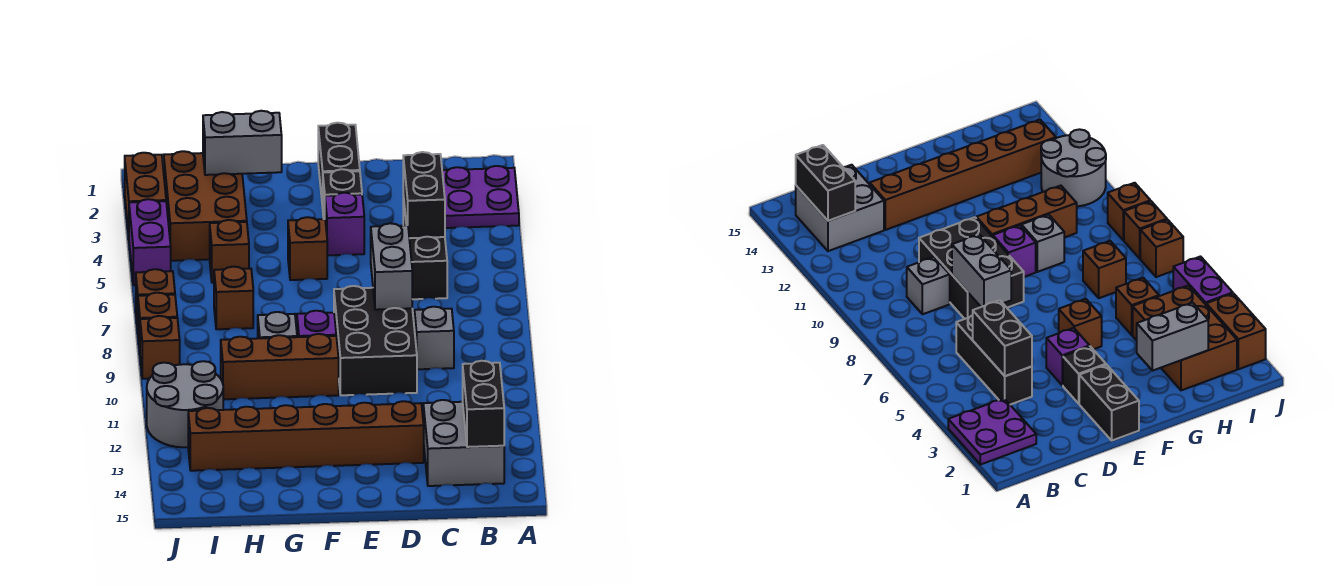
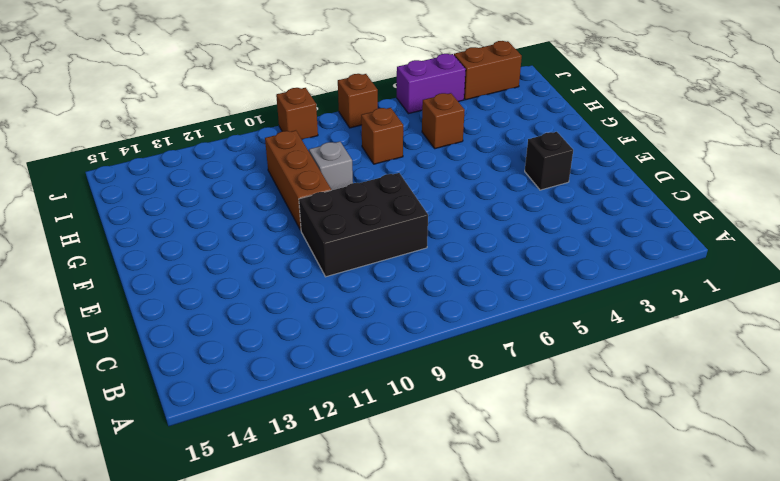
none -> purple 2x2 plate [442,166,519,228]
none -> grey 2x2 brick [423,400,504,486]
none -> black 1x3 brick [403,196,447,299]

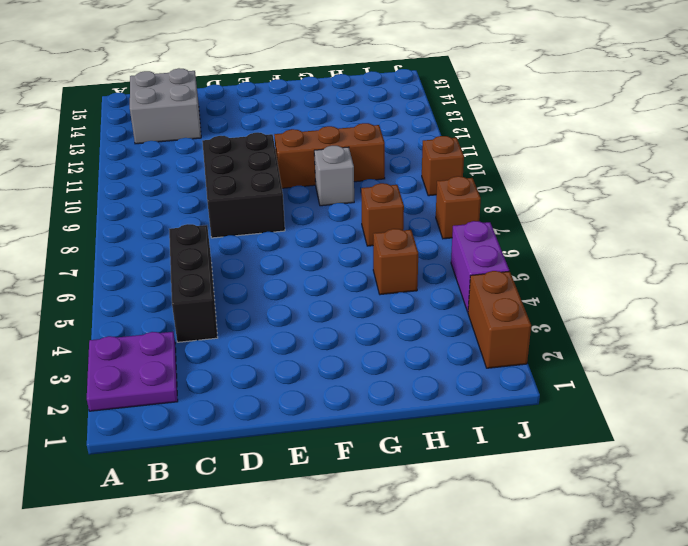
none -> grey 1x1 brick [414,307,454,369]
none -> brown 1x6 brick [188,401,424,471]
none -> black 1x2 brick [318,123,360,208]

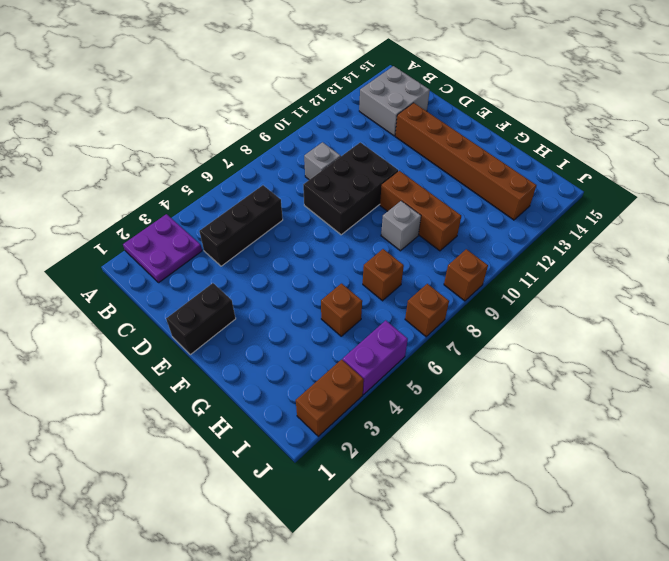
none -> black 1x1 brick [323,169,362,219]
none -> purple 1x1 brick [325,193,364,255]
none -> brown 1x1 brick [288,217,327,280]

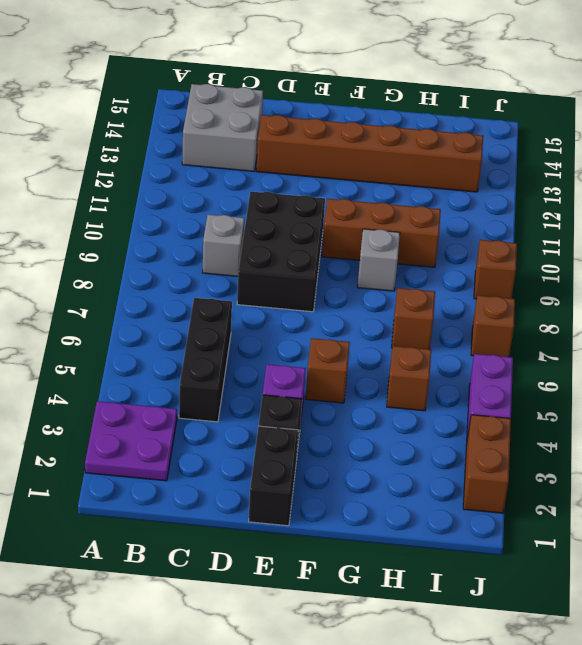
none -> purple 1x1 brick [297,311,336,337]
none -> brown 2x3 brick [164,151,247,261]
none -> grey 2x2 round brick [147,361,223,447]

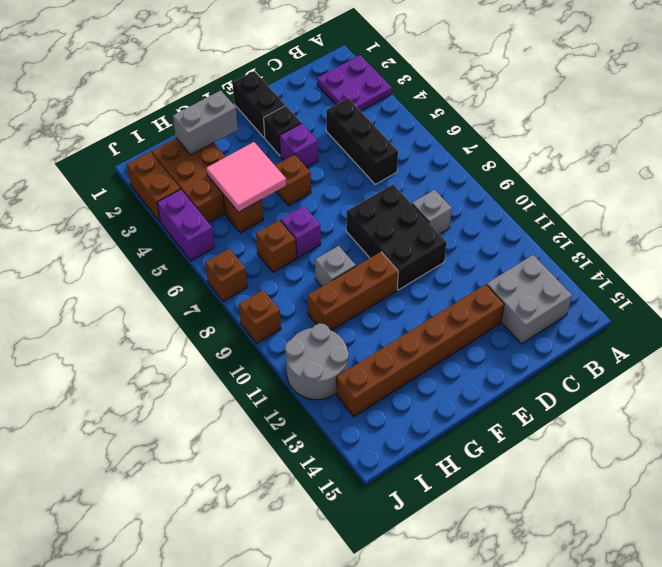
pink 2x2 tile [206,142,286,212] -> none
purple 1x1 brick [281,206,321,258] -> purple 1x1 brick moved to [297,311,336,337]
none -> brown 1x1 brick [138,293,177,350]
none -> black 1x2 brick [463,361,504,447]
none -> black 1x2 brick [403,152,445,238]

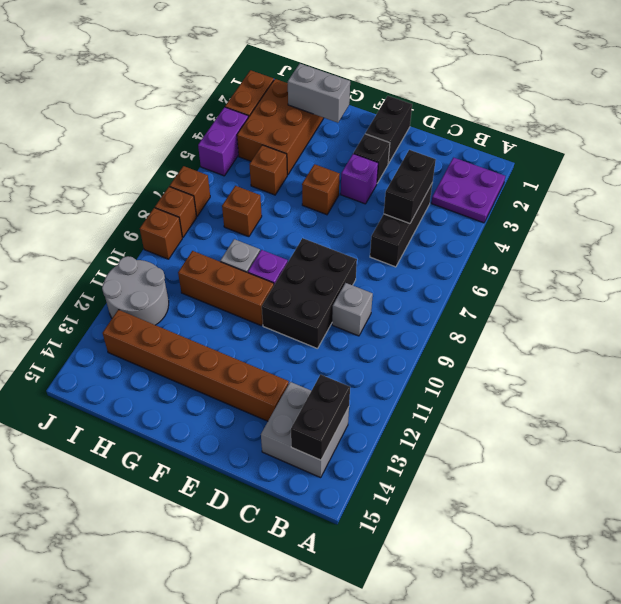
none -> grey 1x2 brick [371,223,412,310]

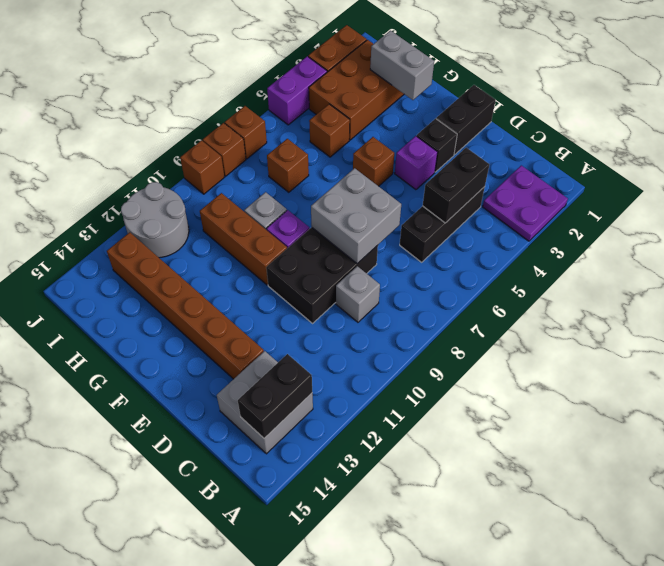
grey 2x2 brick [311,168,401,264] -> grey 1x2 brick [371,223,412,310]

